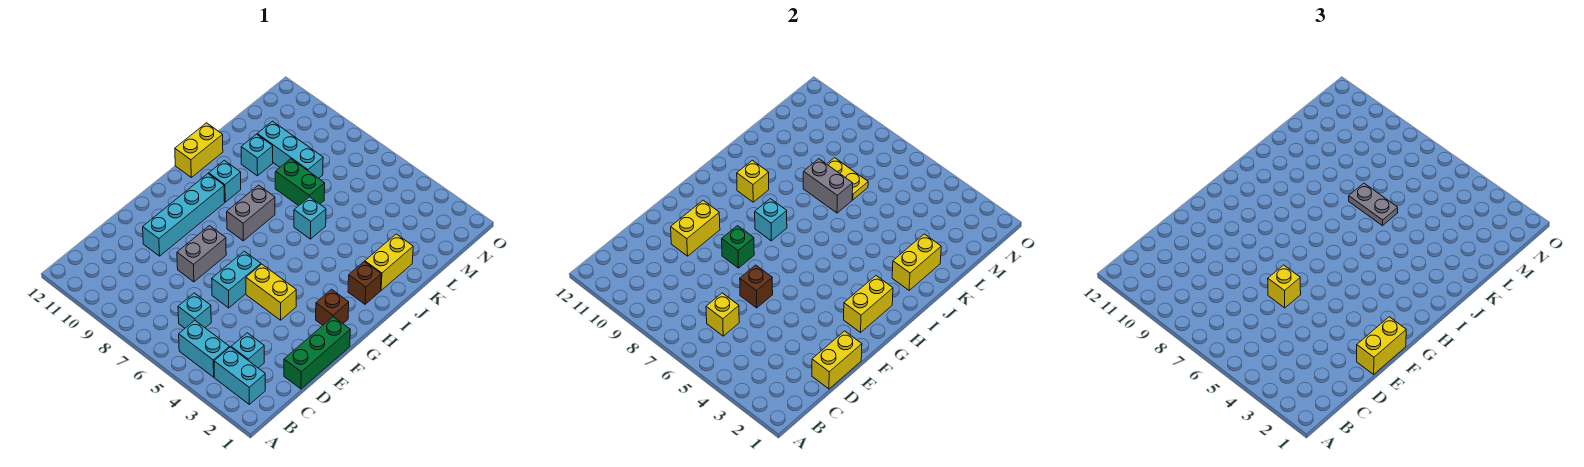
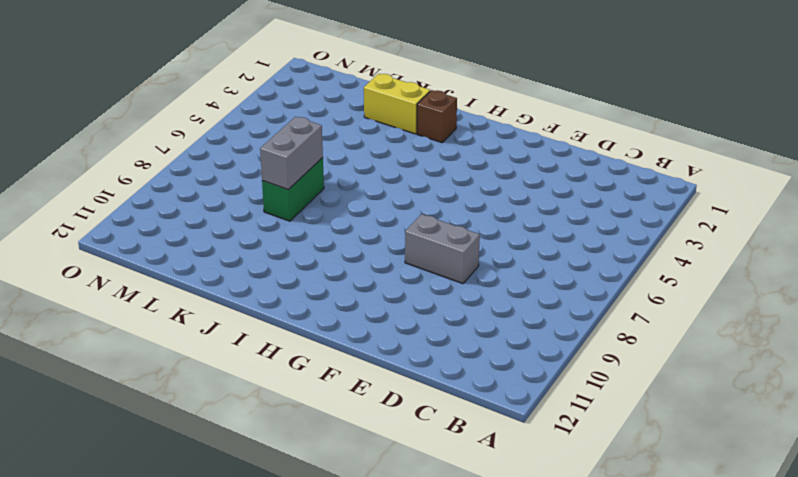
none -> cyan 1x2 brick [214,347,265,404]
none -> cyan 1x2 brick [179,321,230,377]
none -> cyan 1x1 brick [231,333,264,368]
none -> cyan 1x1 brick [178,293,211,328]

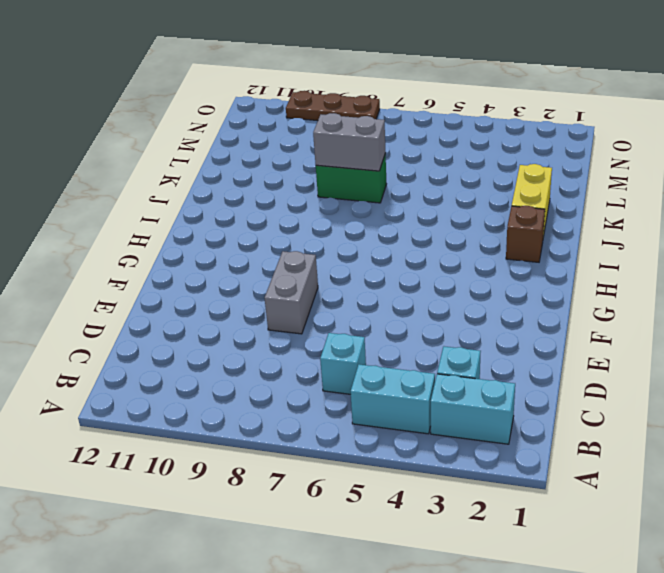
brown 1x3 plate [286,91,380,121] -> none
none -> green 1x3 brick [284,317,350,389]
none -> cyan 1x2 brick [212,251,261,308]
none -> cyan 1x4 brick [143,174,225,256]
none -> yellow 1x2 brick [246,264,296,320]

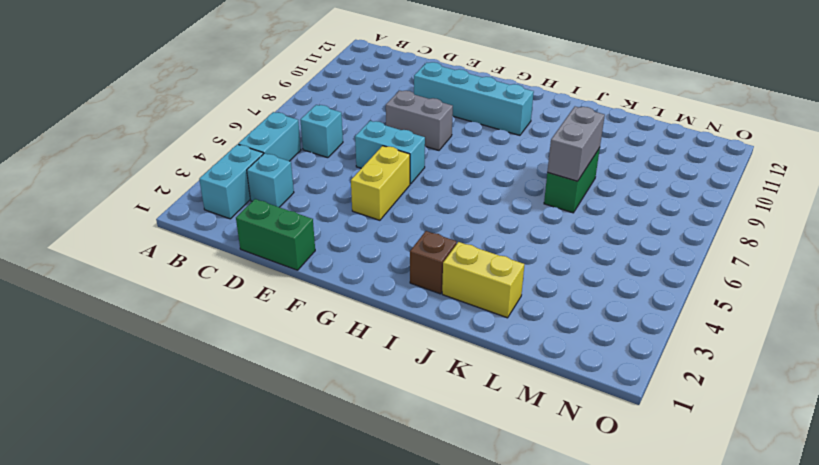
green 1x2 brick [236,199,315,270] -> green 1x3 brick [284,317,350,389]
none -> brown 1x1 brick [316,289,349,325]
none -> grey 1x2 brick [227,185,275,241]
none -> cyan 1x1 brick [209,160,241,202]
none -> yellow 1x2 brick [175,123,223,177]

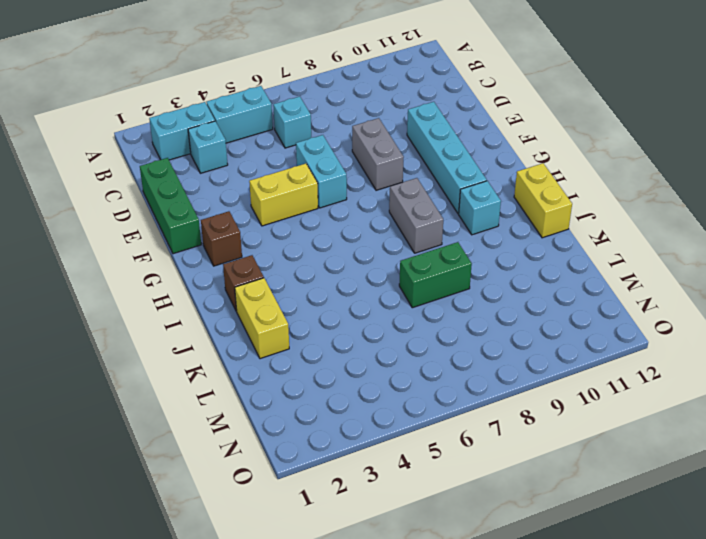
none -> cyan 1x1 brick [294,197,326,239]
none -> cyan 1x1 brick [241,134,273,176]
none -> cyan 1x3 brick [257,121,323,178]
none -> yellow 1x1 brick [706,293,739,336]

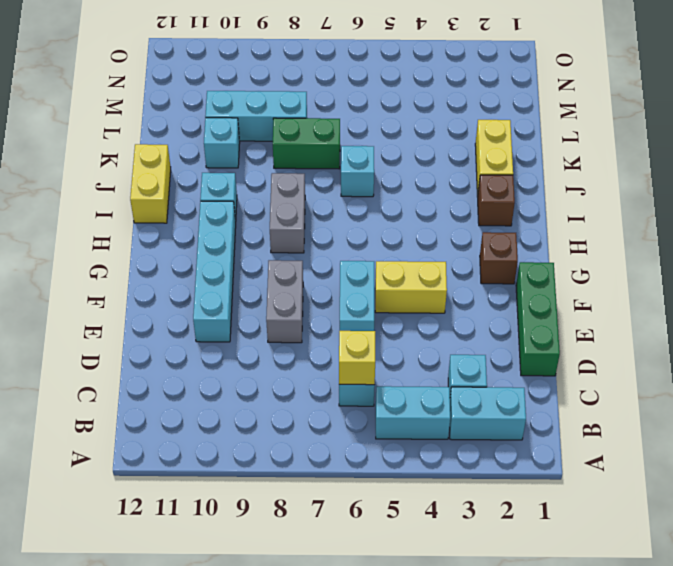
none -> yellow 1x2 brick [812,331,862,389]
none -> brown 1x1 brick [740,265,773,308]
none -> yellow 1x2 brick [671,200,720,256]
none -> green 1x1 brick [722,226,754,268]

